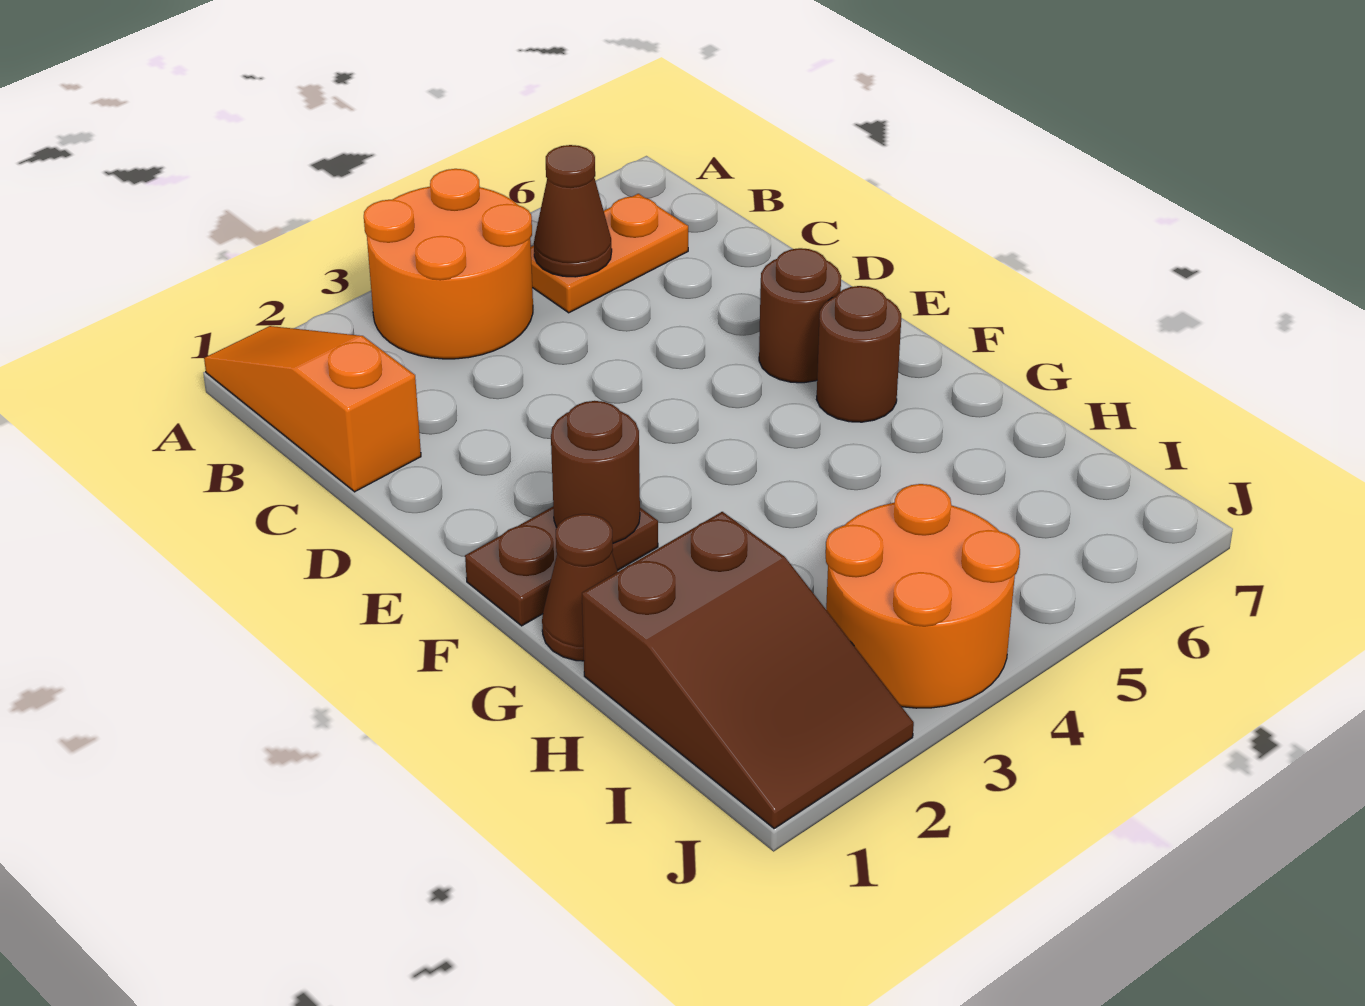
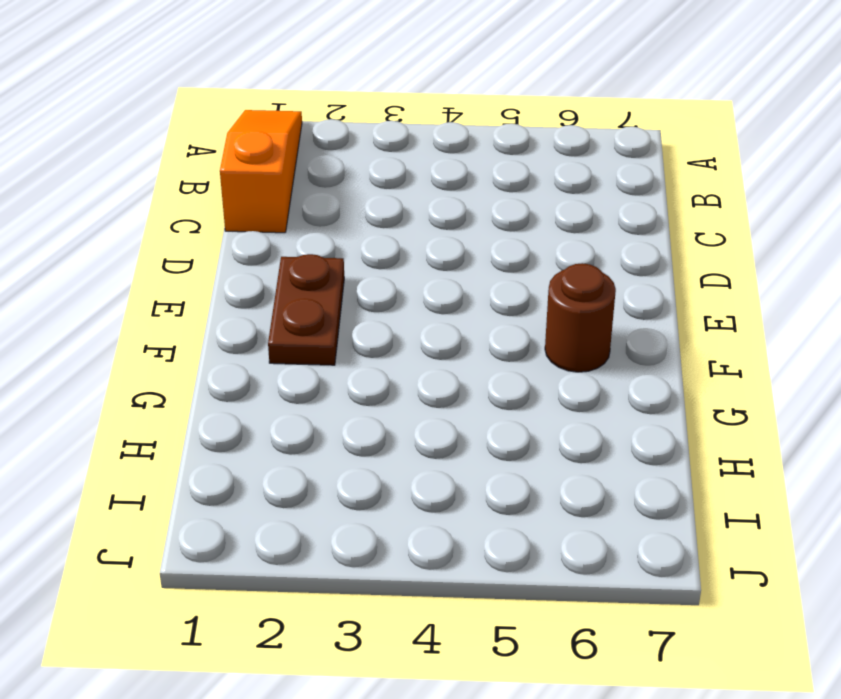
brown 1x2 plate [268,254,344,365] -> brown 1x2 plate turned to [465,507,658,626]
none -> orange 2x2 round brick [364,169,533,359]
none -> orange 1x2 plate [531,194,688,313]

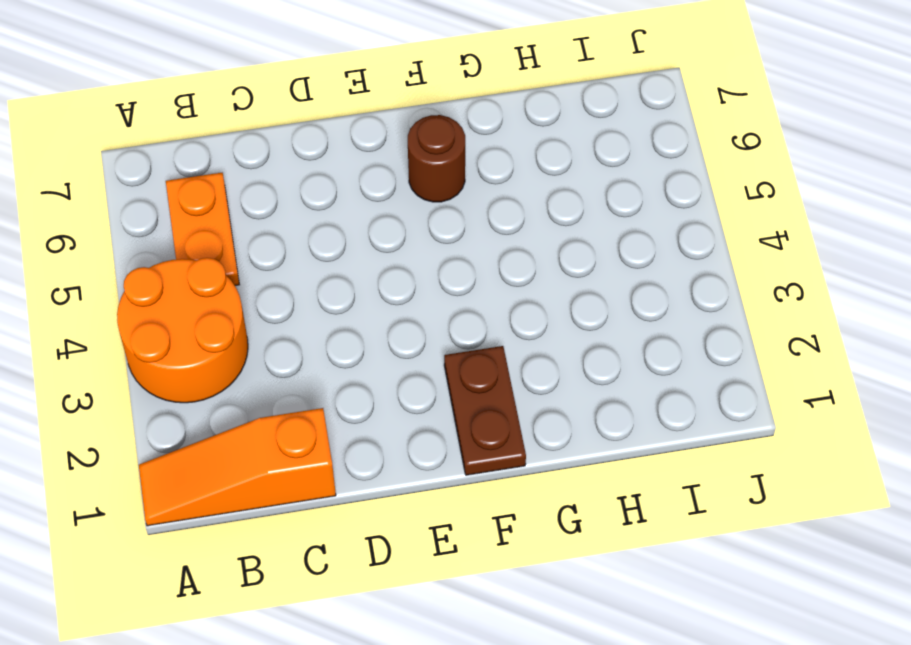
none -> brown 1x1 round brick [759,248,841,383]
none -> brown 1x1 cone [542,514,618,661]

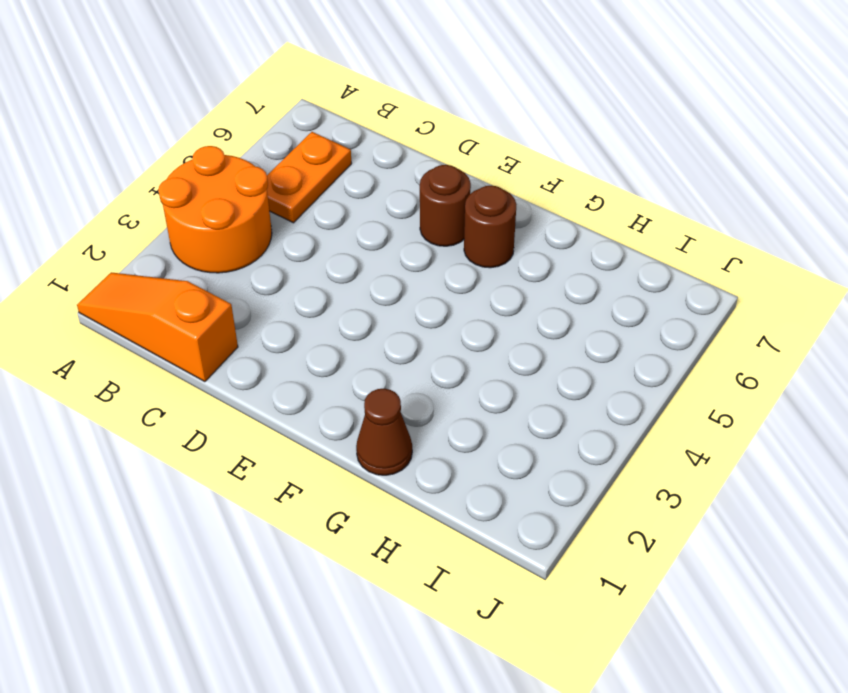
none -> brown 1x2 plate [465,507,658,626]
none -> brown 2x3 slope [582,512,914,828]

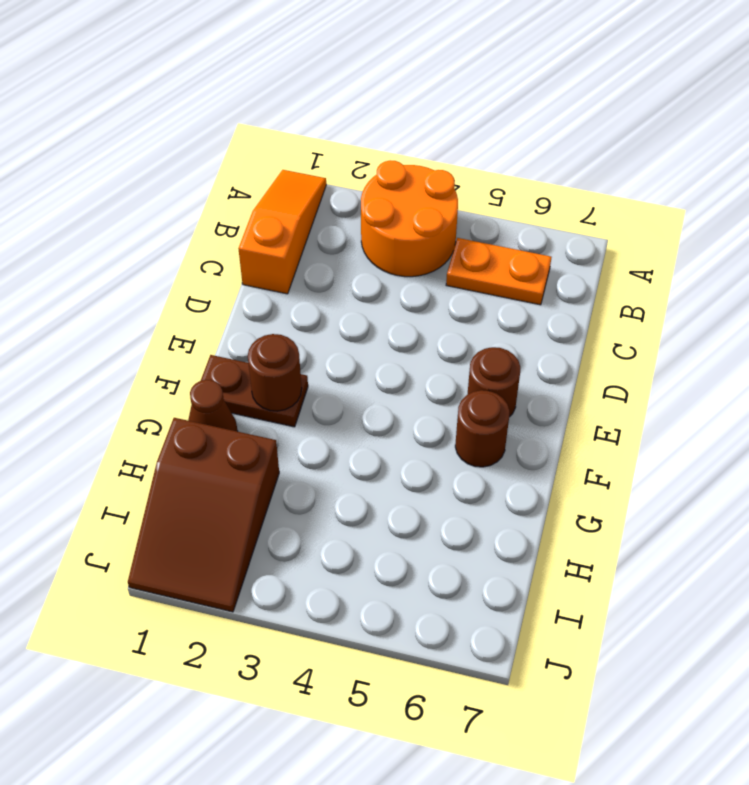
none -> orange 2x2 round brick [826,484,1020,708]
none -> brown 1x1 cone [534,145,612,277]

